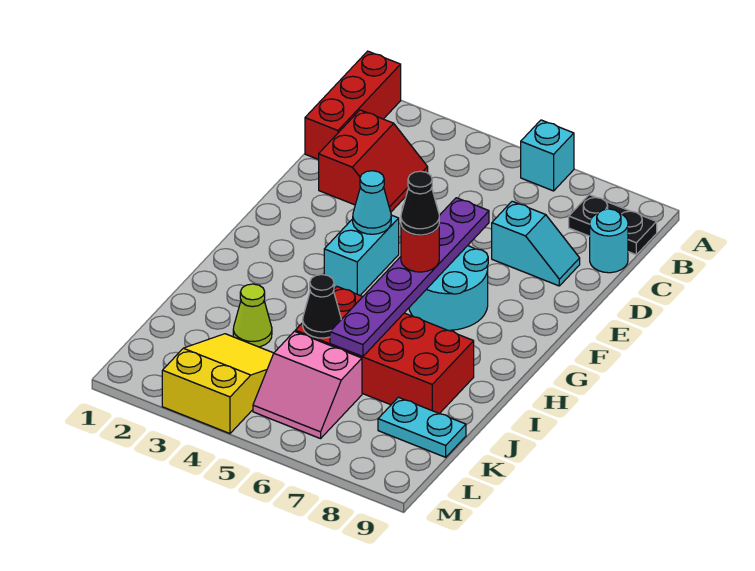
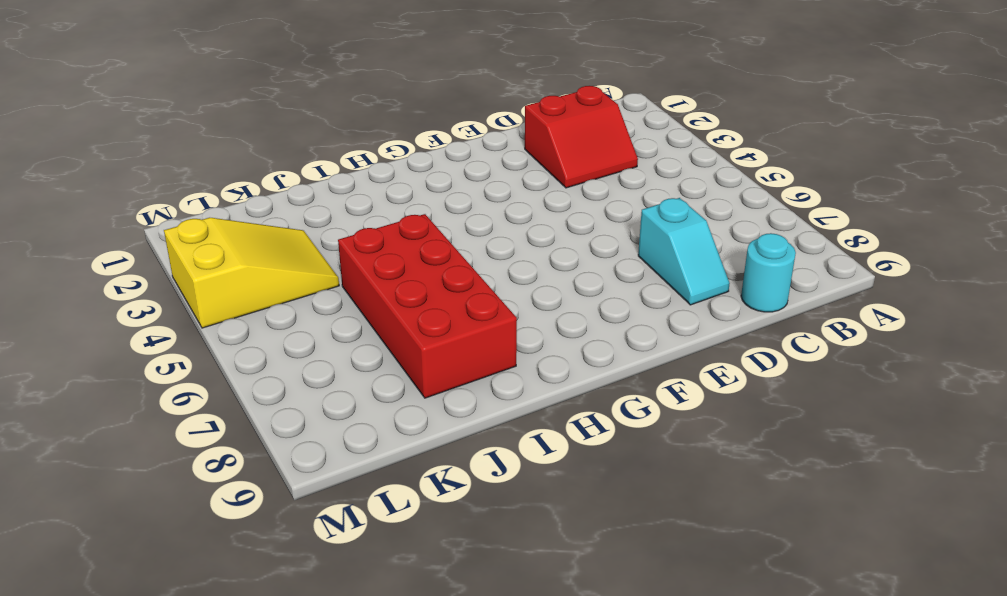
none -> red 1x3 brick [305,51,401,160]
none -> cyan 1x1 brick [521,120,574,191]
none -> black 1x2 plate [569,195,657,255]

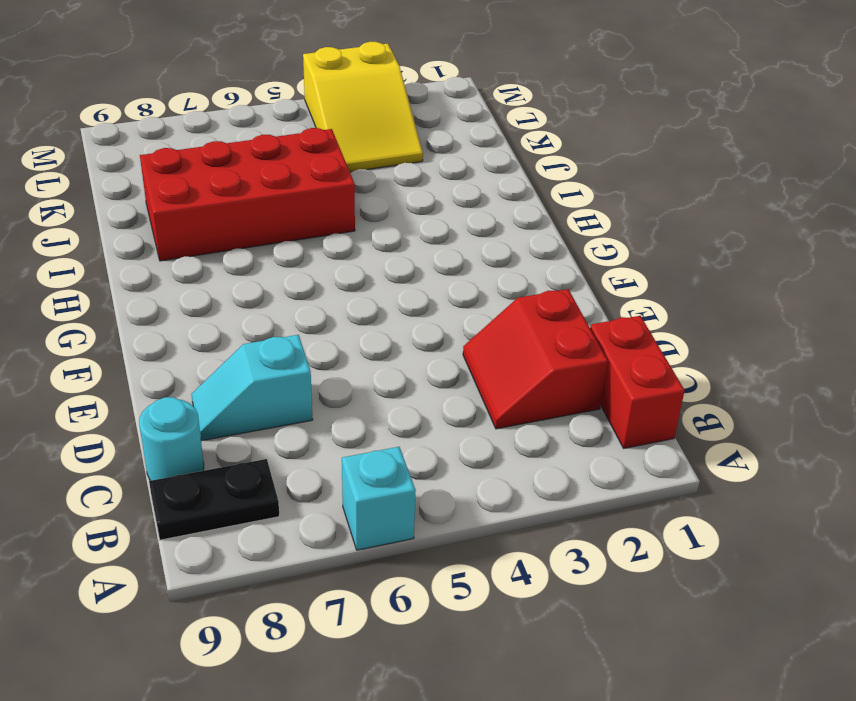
red 1x2 brick [590,316,685,448] -> red 1x3 brick [305,51,401,160]
none -> cyan 1x2 brick [324,215,399,295]
none -> cyan 2x2 round brick [409,246,488,330]
none -> lime 1x1 cone [233,284,272,347]

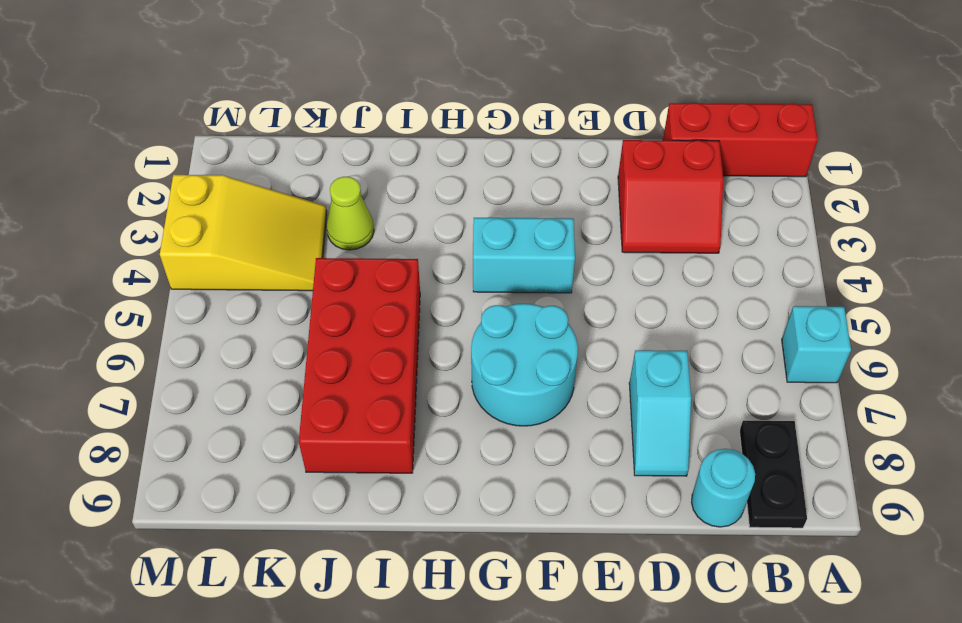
none -> pink 2x2 slope [253,331,362,439]
none -> cyan 1x2 plate [378,397,466,457]
none -> purple 1x6 plate [330,198,489,356]

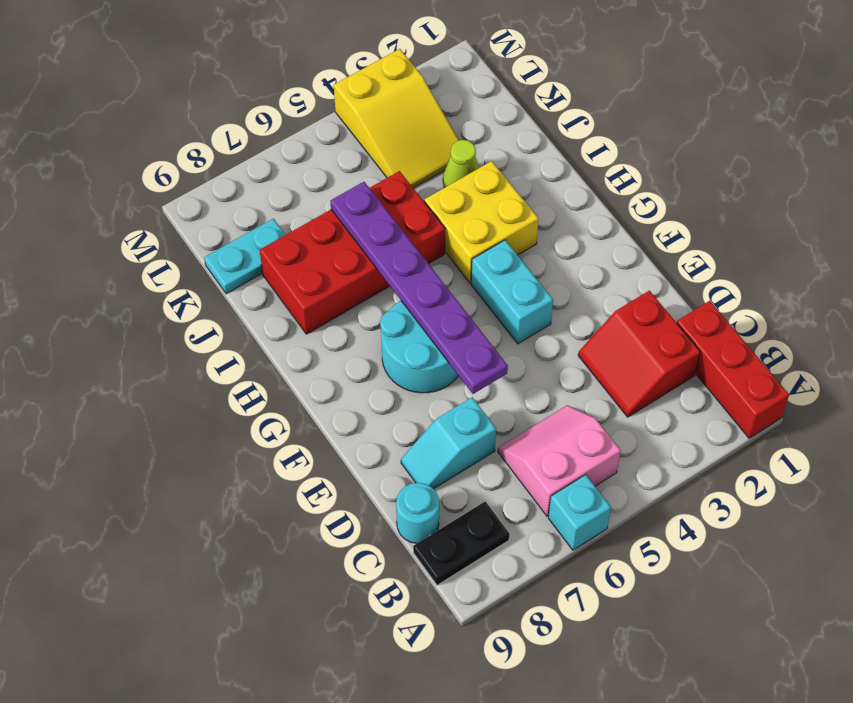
pink 2x2 slope [498,405,621,516] -> pink 2x2 slope moved to [253,331,362,439]
yellow 2x2 brick [424,161,539,283] -> none
none -> cyan 1x1 cone [353,171,391,234]
none -> black 1x1 cone [303,275,341,338]
none -> red 1x1 round brick [401,225,439,272]

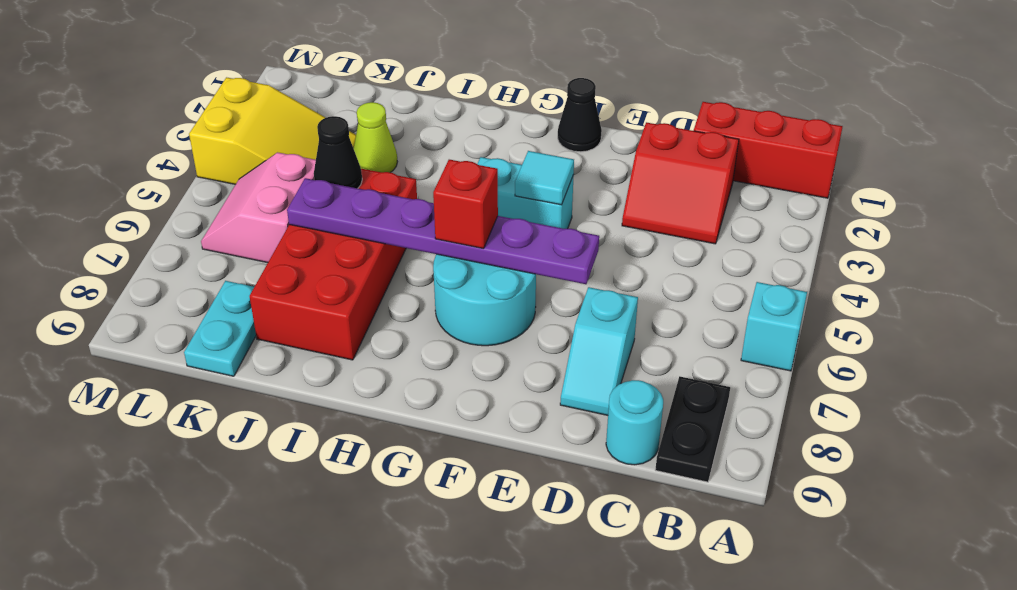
black 1x1 cone [558,78,602,152] -> black 1x1 cone moved to [401,171,439,235]
cyan 1x1 tile [515,151,574,205] -> cyan 1x1 cone [353,171,391,234]
red 1x1 brick [433,160,498,249] -> red 1x1 round brick [401,225,439,272]

